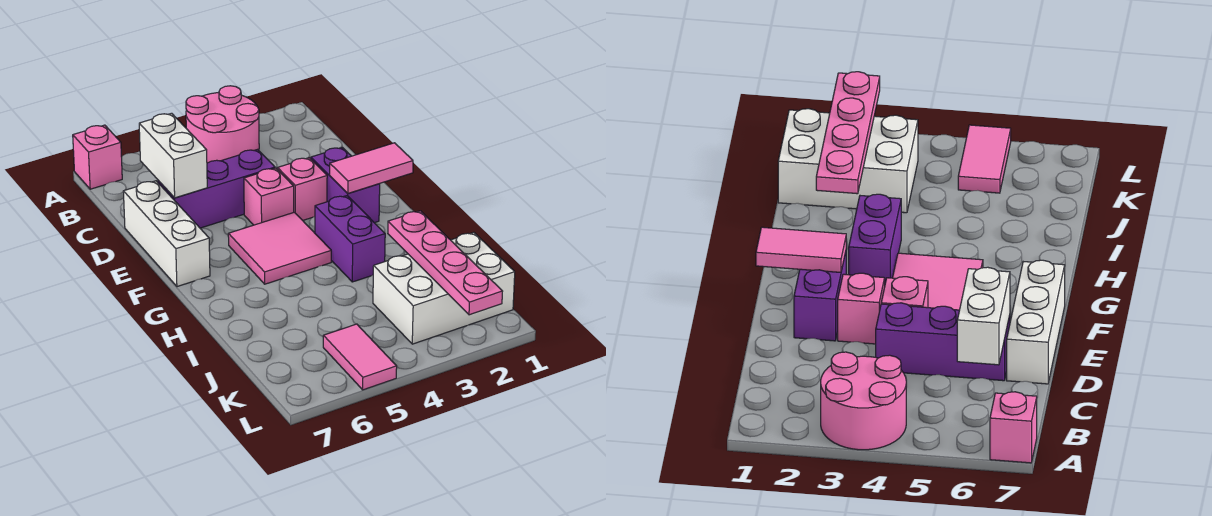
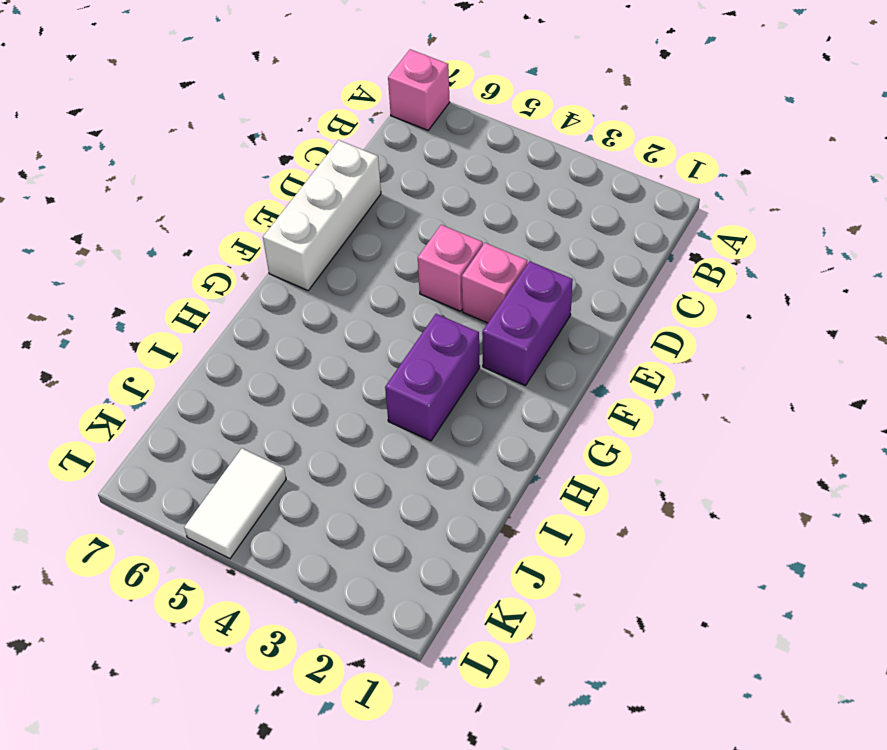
white 1x2 tile [184,449,286,559] -> pink 1x2 tile [323,324,397,390]
none -> pink 2x2 round brick [186,86,259,163]
none -> purple 1x3 brick [158,149,275,228]
none -> pink 2x2 tile [228,212,331,284]

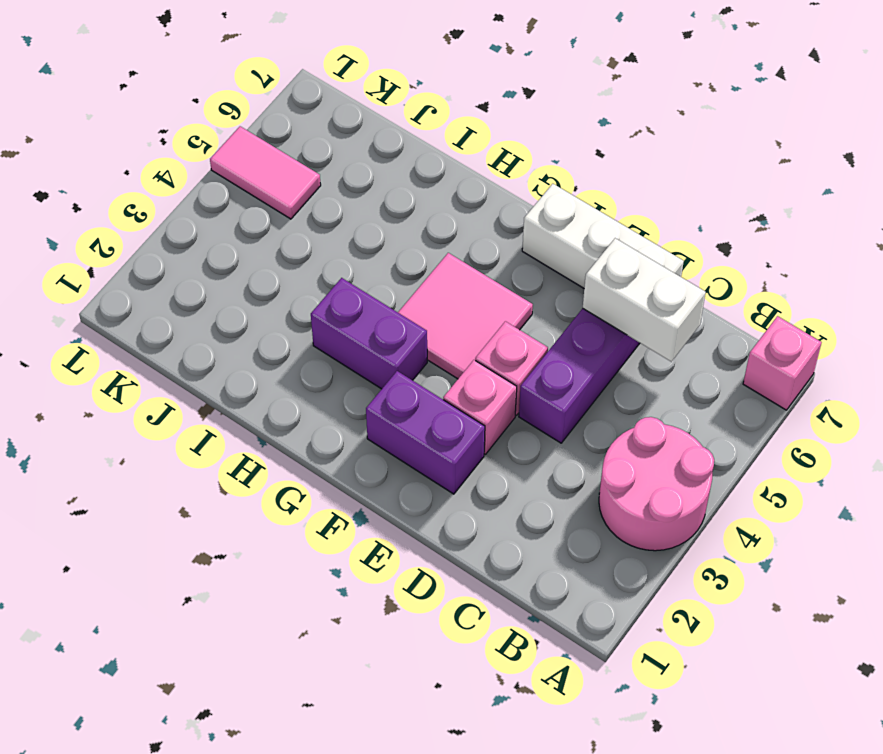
none -> white 2x3 brick [373,232,515,344]
none -> pink 1x2 tile [330,143,413,193]
none -> pink 1x4 plate [388,211,503,315]

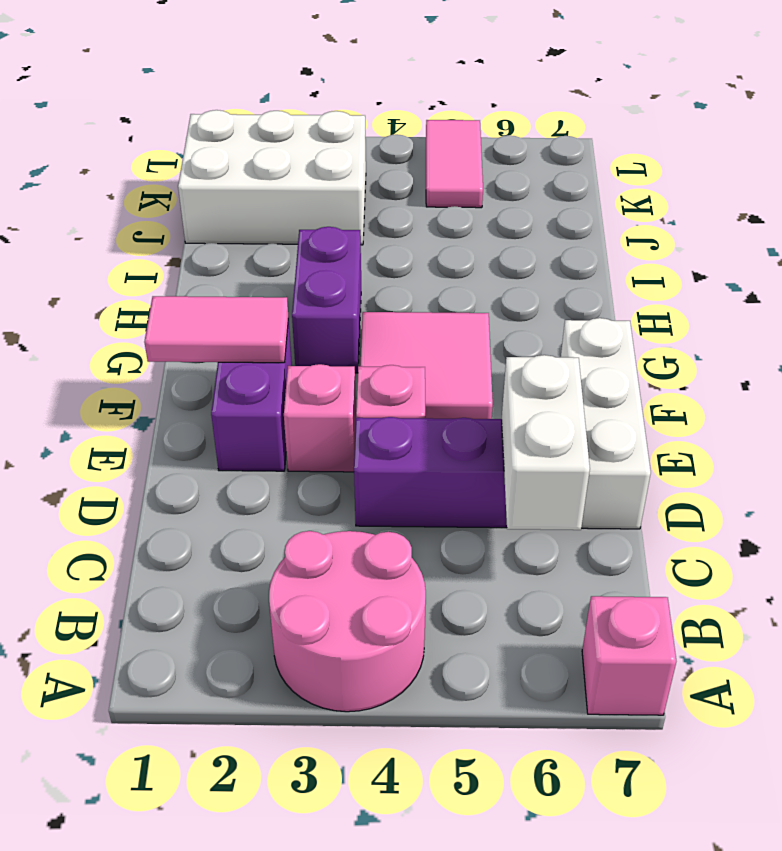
none -> pink 1x4 plate [388,211,503,315]

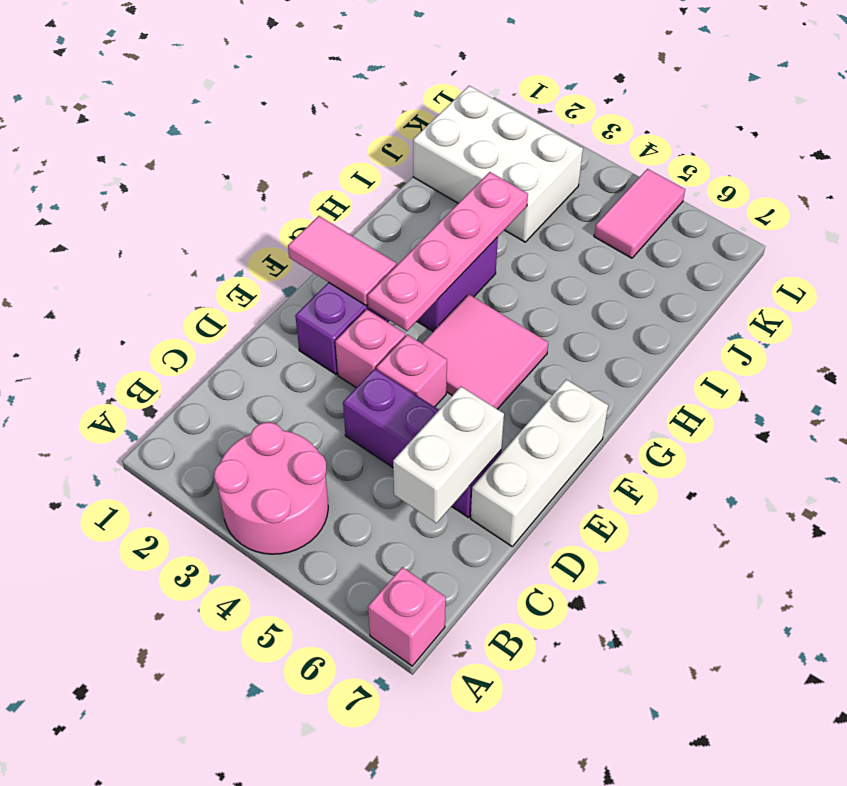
pink 1x4 plate [368,172,528,331] -> pink 1x4 plate moved to [388,211,503,315]

